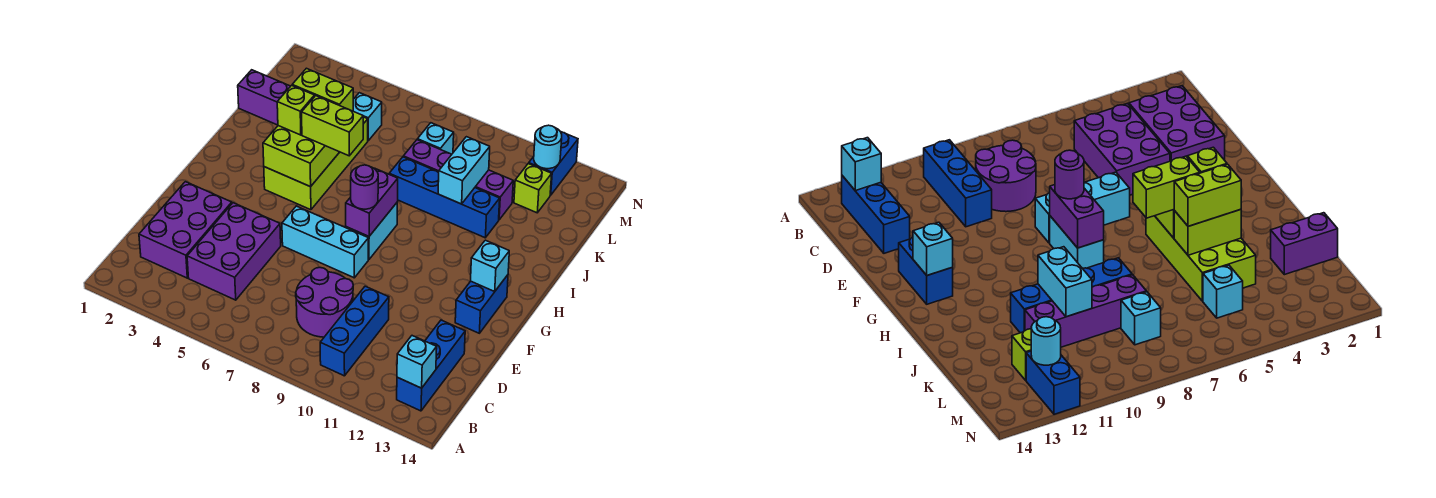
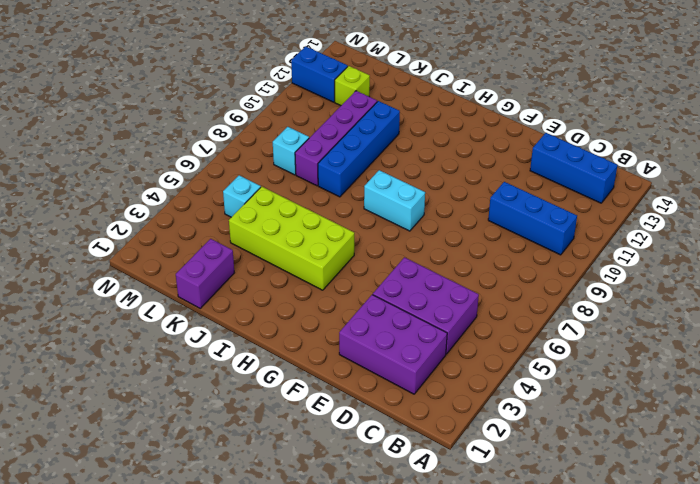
none -> purple 2x2 round brick [296,268,353,337]
none -> cyan 1x3 brick [282,206,368,278]
none -> blue 1x2 brick [455,275,508,333]

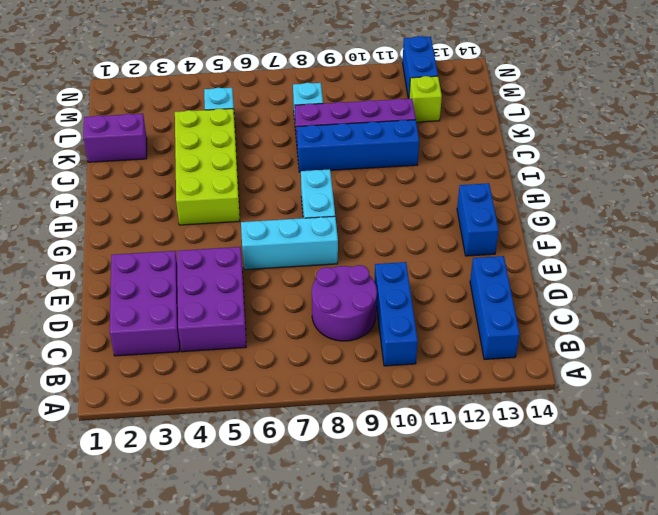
none -> cyan 1x1 brick [397,336,437,388]
none -> purple 1x2 brick [346,168,398,236]
none -> cyan 1x1 brick [471,240,509,292]

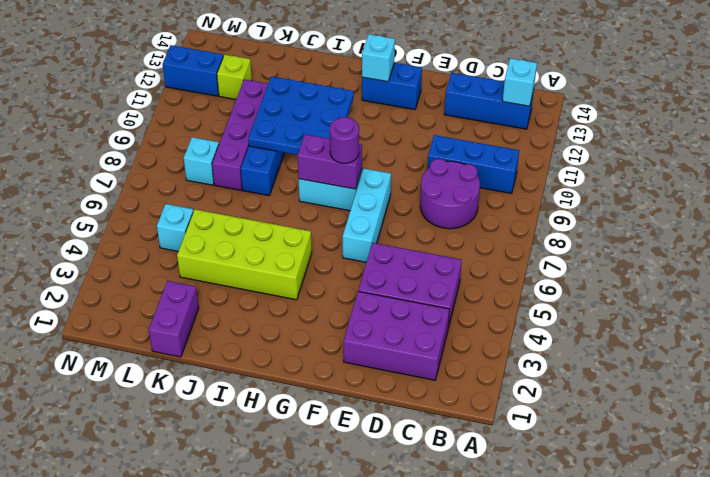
blue 3x3 plate [248,76,354,155] -> cyan 1x2 brick [438,137,490,204]
none -> lime 2x2 brick [263,126,339,187]
none -> lime 1x2 brick [1174,209,1241,255]
none -> cyan 1x1 round brick [534,125,562,169]

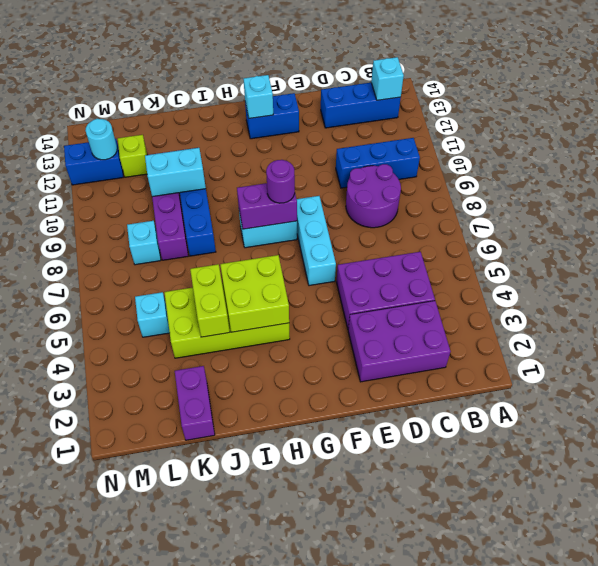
none -> lime 1x1 brick [277,85,315,135]
none -> lime 1x2 brick [302,96,363,156]
none -> lime 1x2 brick [292,68,353,111]

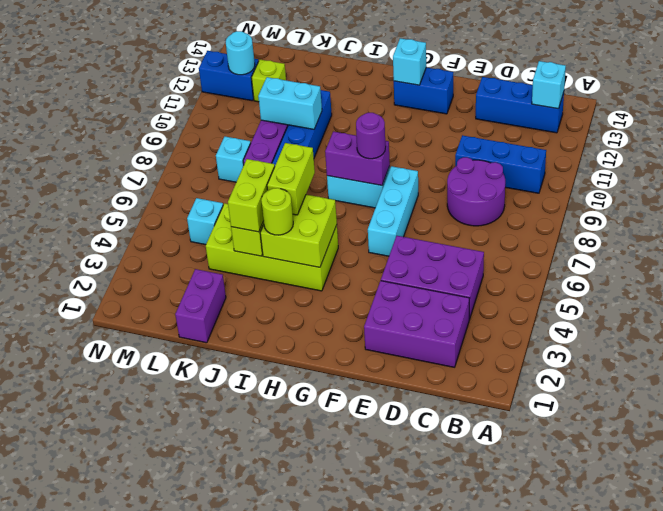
lime 1x1 round brick [261,188,293,235] -> lime 1x1 brick [277,85,315,135]

